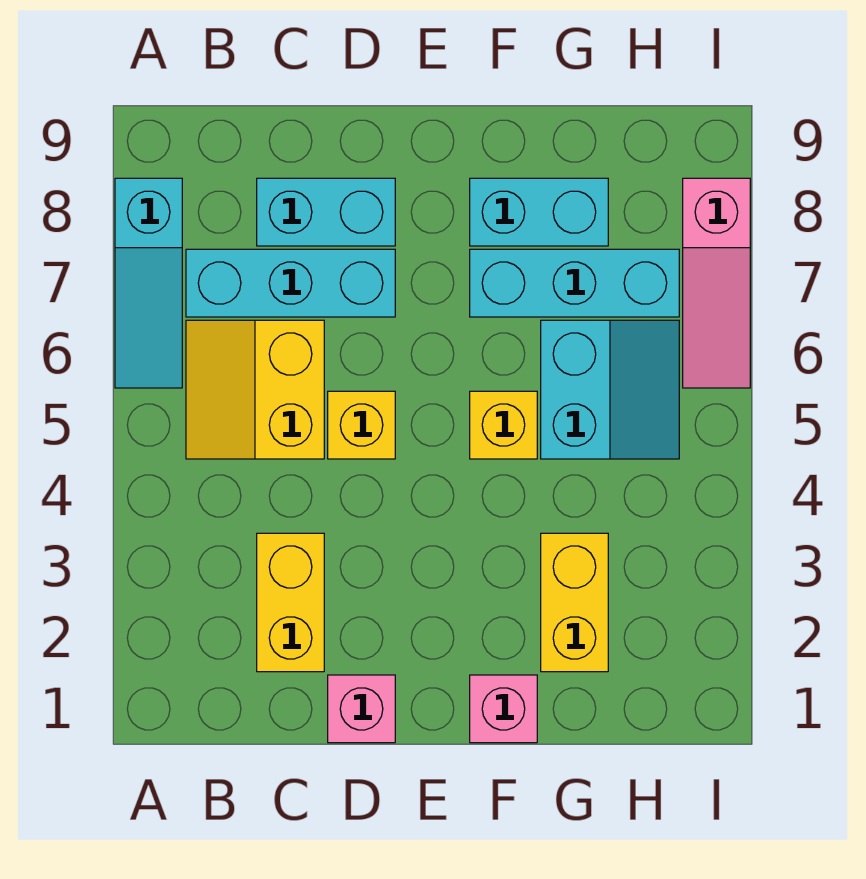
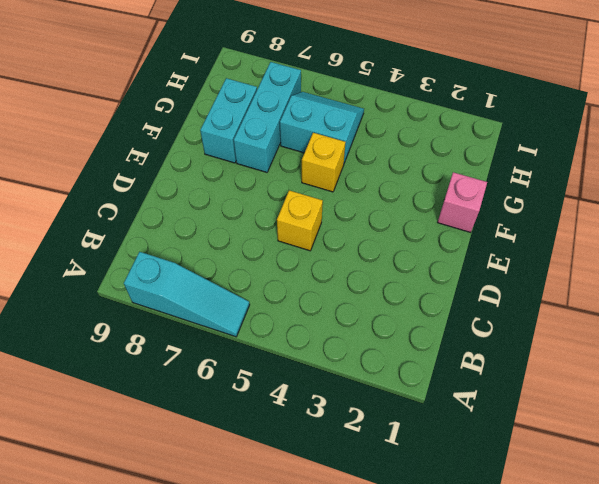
none -> yellow 2x2 slope [186,320,324,459]
none -> cyan 1x3 brick [186,249,395,317]
none -> yellow 1x2 brick [257,533,324,672]

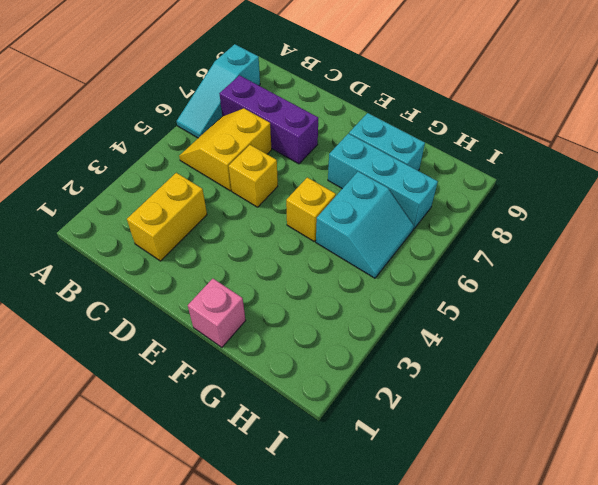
purple 1x3 brick [219,75,318,164] -> cyan 1x3 brick [186,249,395,317]
none -> cyan 1x2 brick [257,178,395,246]
none -> pink 1x1 brick [328,675,395,743]
none -> yellow 1x2 brick [541,533,608,672]

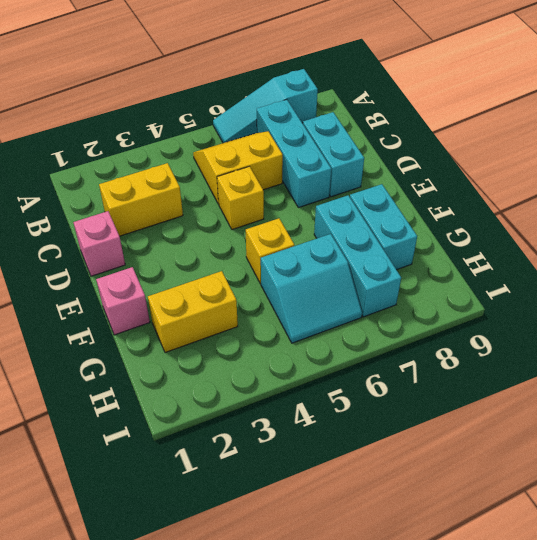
none -> pink 1x3 slope [683,178,750,388]

